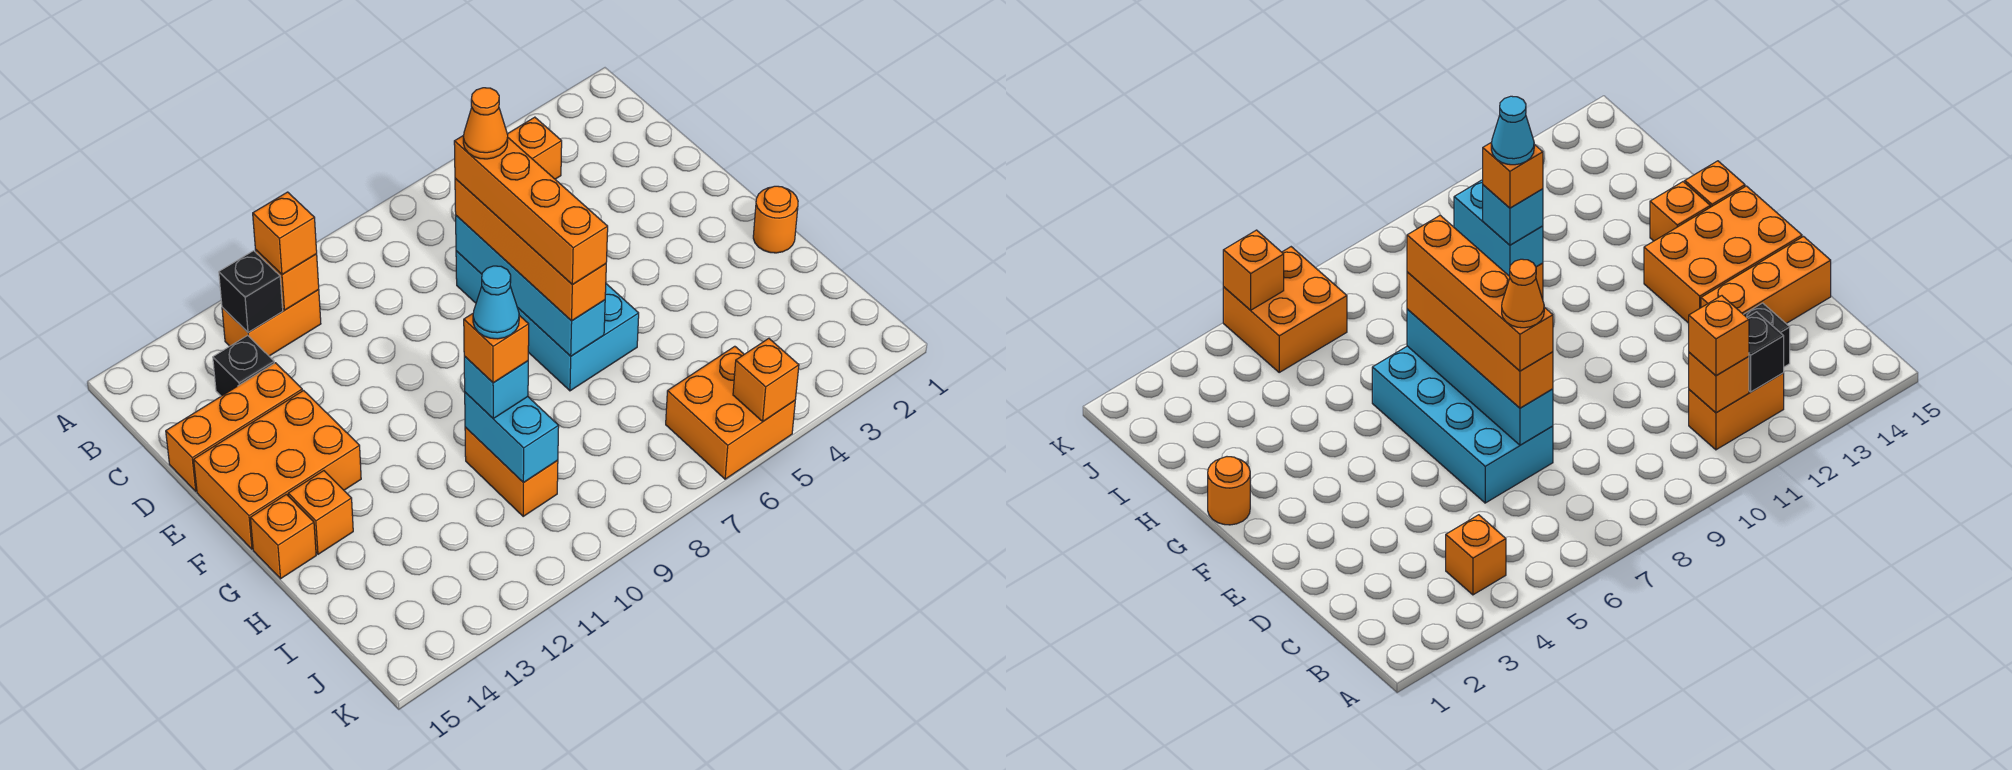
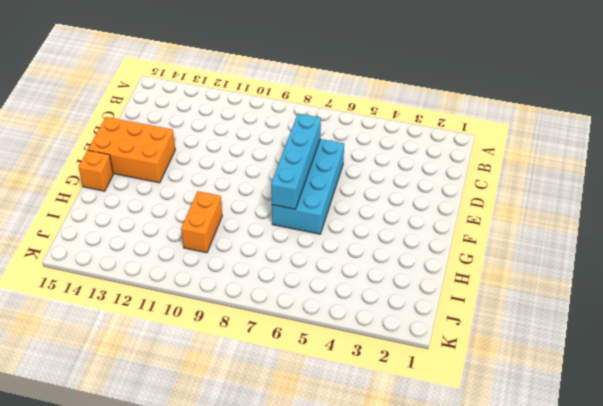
none -> orange 1x1 brick [507,117,562,179]
none -> orange 1x2 brick [222,290,321,356]
none -> black 1x1 brick [213,335,274,396]

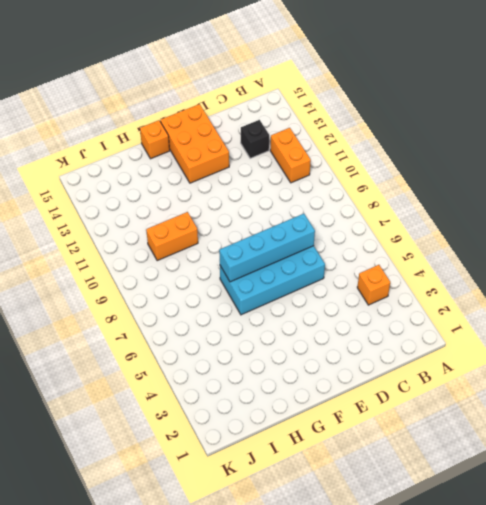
none -> orange 1x3 brick [166,363,302,491]
none -> orange 1x1 round brick [753,186,798,253]
none -> orange 1x1 brick [288,471,353,554]

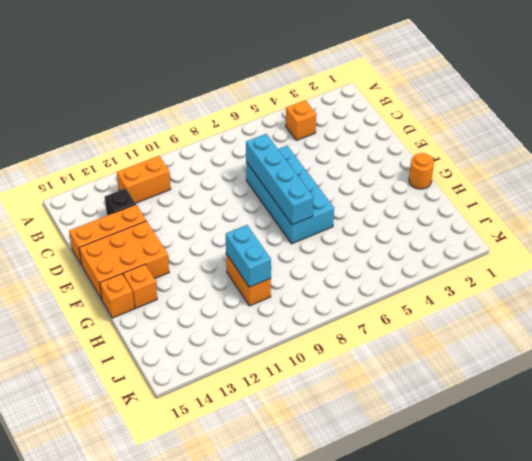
none -> orange 2x2 brick [666,346,795,479]
none -> orange 1x1 brick [256,250,319,310]
none -> black 1x1 brick [219,251,283,332]

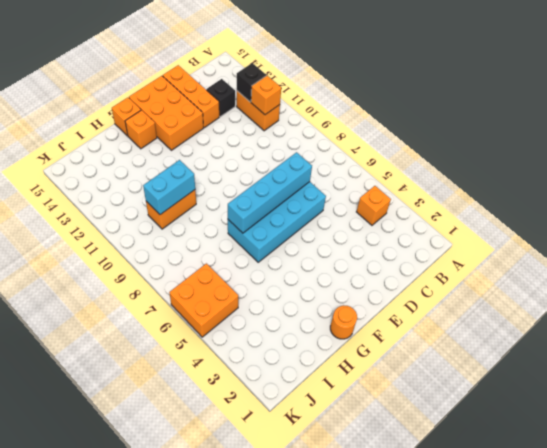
none -> orange 1x1 brick [733,338,799,421]
none -> orange 1x1 brick [253,192,317,274]
none -> orange 1x4 brick [455,178,606,321]

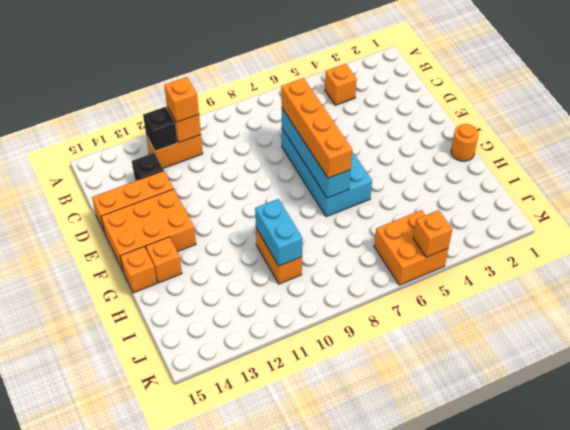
none -> cyan 1x1 brick [464,356,528,418]
none -> orange 1x4 brick [454,135,608,284]
none -> orange 1x1 brick [464,314,529,383]

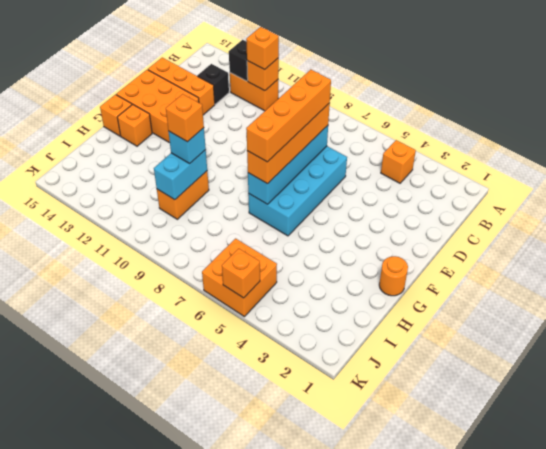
none -> orange 1x1 cone [463,88,508,159]
none -> cyan 1x1 cone [473,266,519,339]

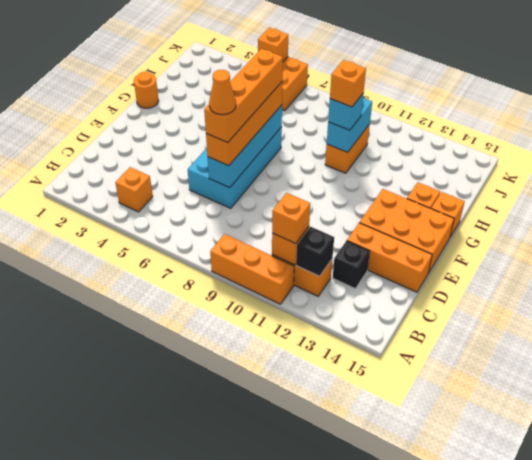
orange 1x3 brick [210,234,294,304] -> none
none -> cyan 1x1 cone [473,266,519,339]

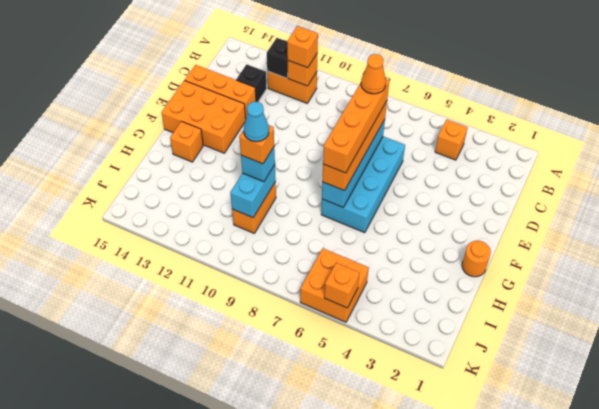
none -> orange 1x1 brick [250,494,316,579]

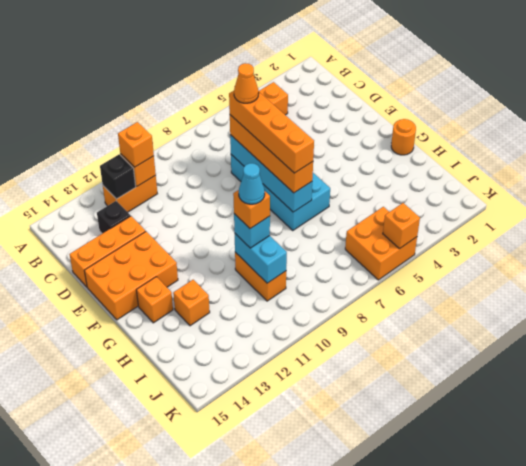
orange 1x1 brick [173,280,210,326] -> orange 1x1 brick moved to [250,494,316,579]

